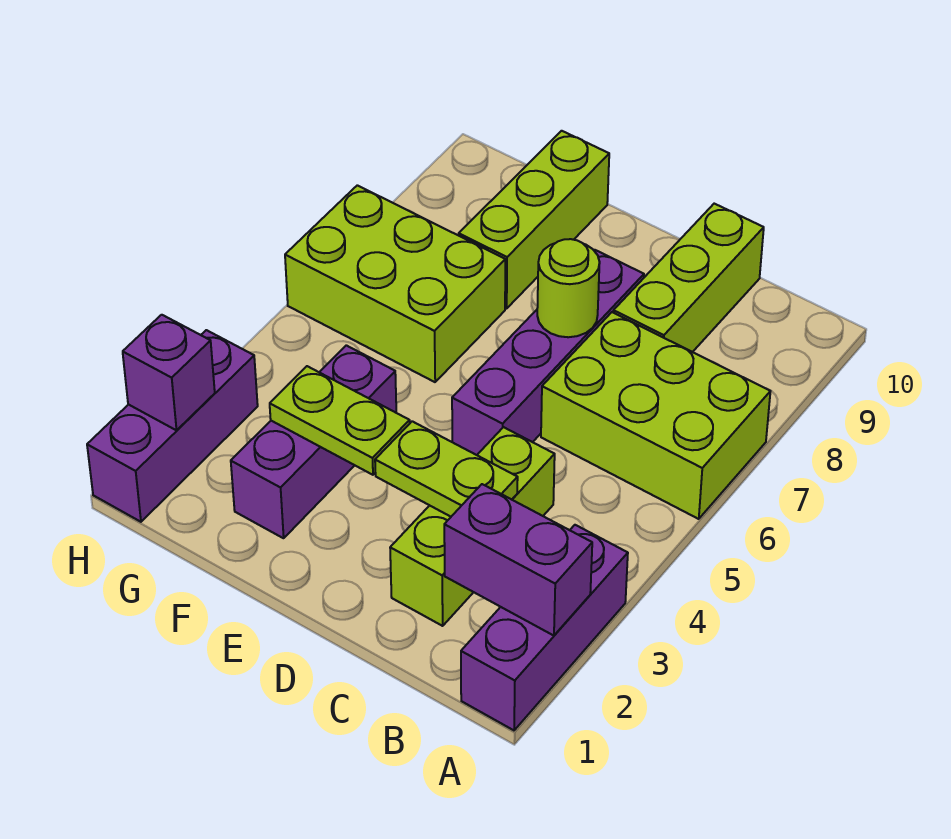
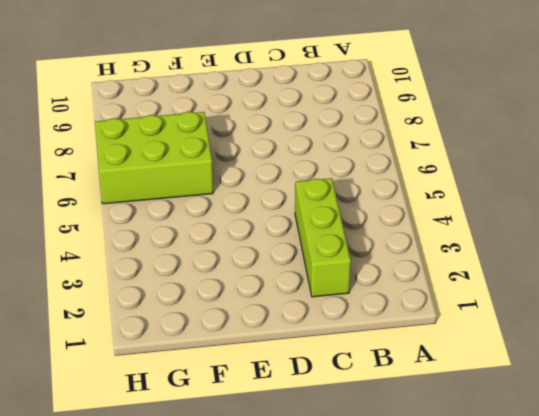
none -> purple 1x3 brick [461,525,628,730]
none -> lime 2x3 brick [541,312,770,519]
none -> lime 1x3 brick [613,204,764,352]

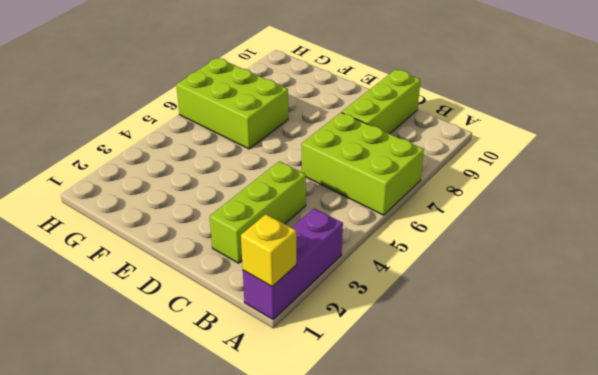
yellow 1x1 brick [241,214,296,287] -> none
none -> purple 1x4 brick [452,250,644,455]
none -> purple 1x3 brick [231,345,396,538]
none -> lime 1x3 brick [459,131,609,309]

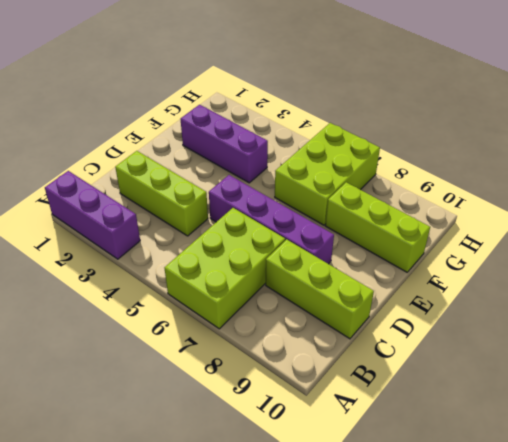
none -> purple 1x3 brick [87,330,258,522]
none -> purple 1x2 brick [444,484,592,636]
none -> lime 1x2 plate [375,421,518,517]

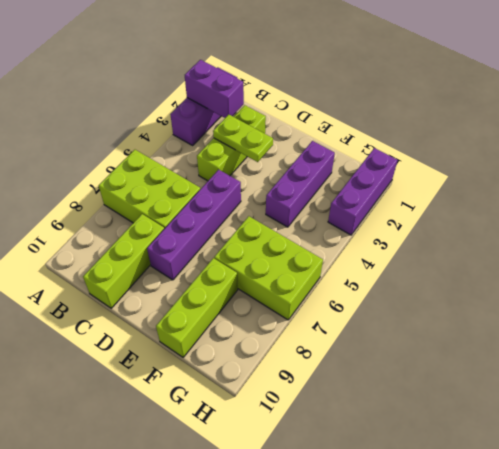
none -> lime 1x1 round brick [537,239,600,337]
none -> lime 1x2 plate [270,366,410,475]
none -> purple 1x1 brick [123,315,215,430]

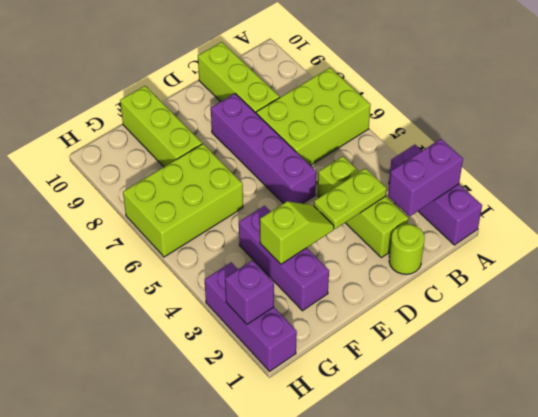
lime 1x1 round brick [389,224,425,274] -> lime 1x1 round brick moved to [537,239,600,337]
lime 1x2 slope [260,201,334,264] -> lime 1x2 plate [270,366,410,475]

